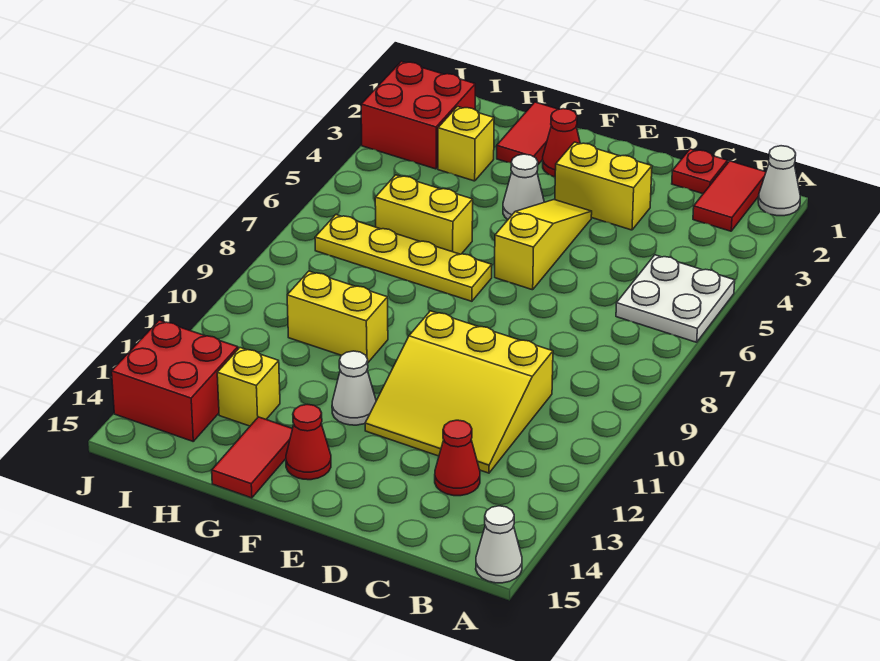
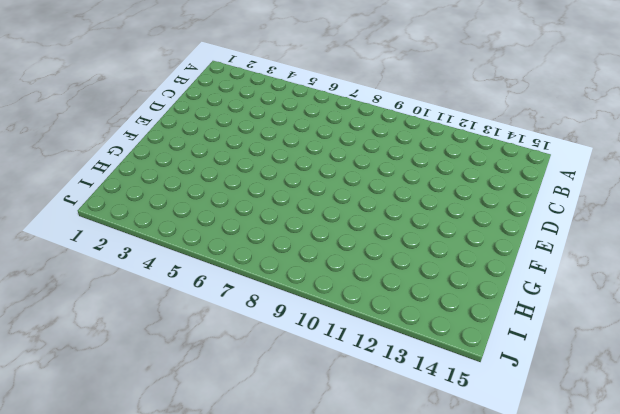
none -> white 1x1 cone [758,146,800,216]
none -> white 2x2 plate [616,255,735,342]
none -> white 1x1 cone [476,506,522,583]

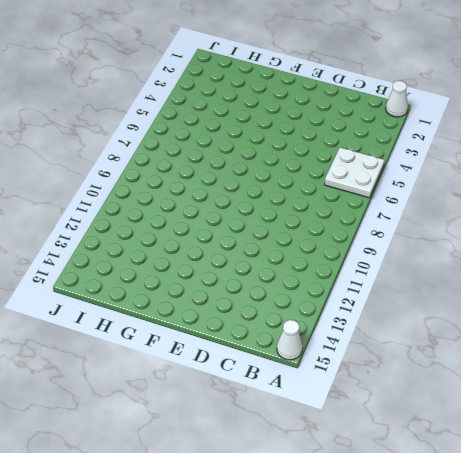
none -> red 1x2 tile [693,161,766,231]
none -> red 1x1 plate [672,149,728,194]
none -> yellow 3x3 slope [365,311,553,473]

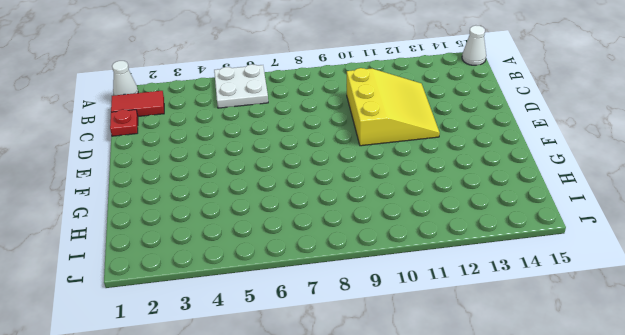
none -> red 1x1 cone [435,420,480,496]
none -> yellow 1x2 brick [555,142,652,230]
none -> yellow 1x3 slope [495,200,592,290]

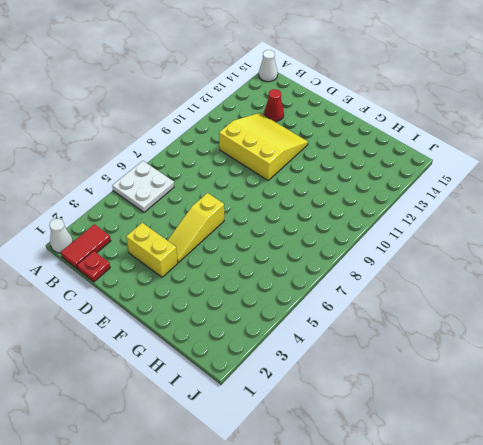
none -> red 1x1 cone [543,109,580,177]
none -> white 1x1 cone [503,154,544,219]
none -> yellow 1x4 plate [315,215,492,301]

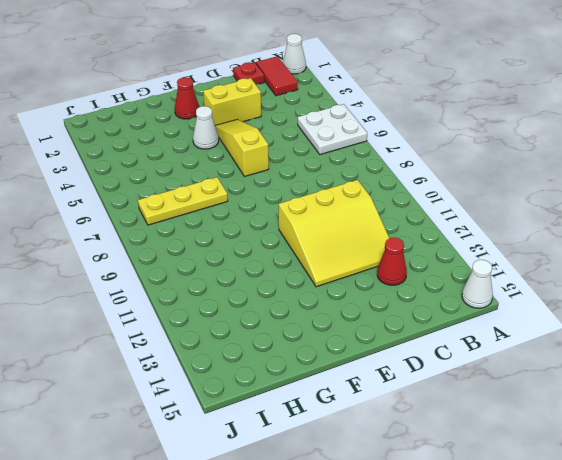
yellow 1x3 plate [138,177,228,225] -> yellow 1x4 plate [315,215,492,301]
none -> white 1x1 cone [332,351,376,425]
none -> red 1x1 cone [286,404,331,480]
none -> red 1x2 tile [497,102,559,164]

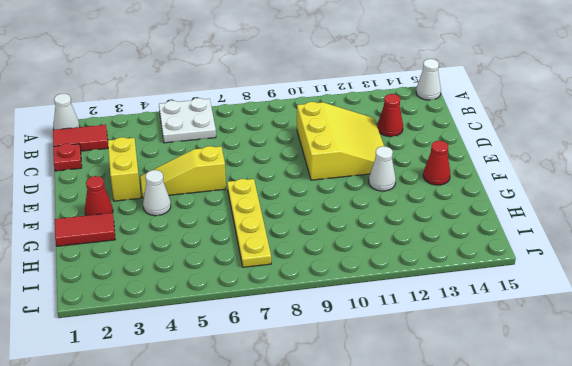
none -> yellow 1x2 brick [375,175,473,254]
none -> yellow 1x2 brick [287,271,388,362]
none -> red 1x2 tile [212,417,292,498]

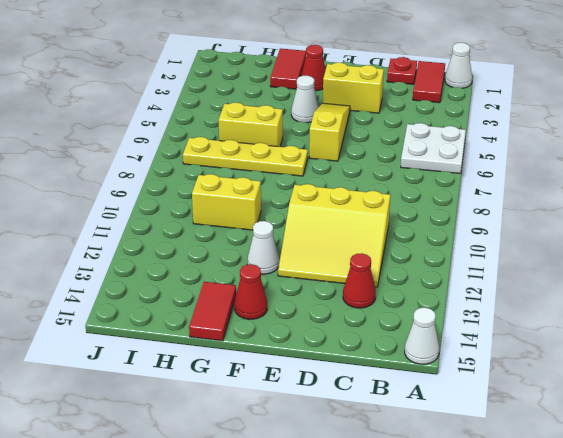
none -> yellow 1x1 brick [438,107,494,181]
none -> yellow 1x1 brick [217,348,280,426]
none -> red 2x2 brick [361,61,475,169]

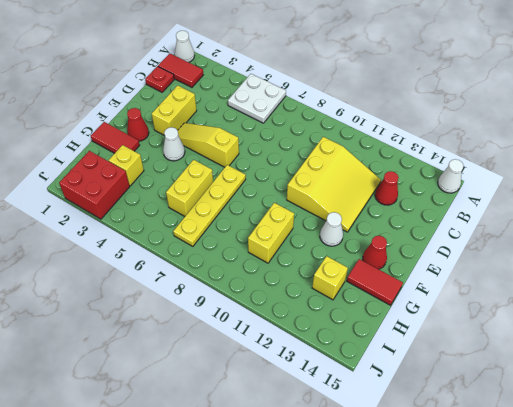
none -> red 2x2 brick [112,320,238,441]

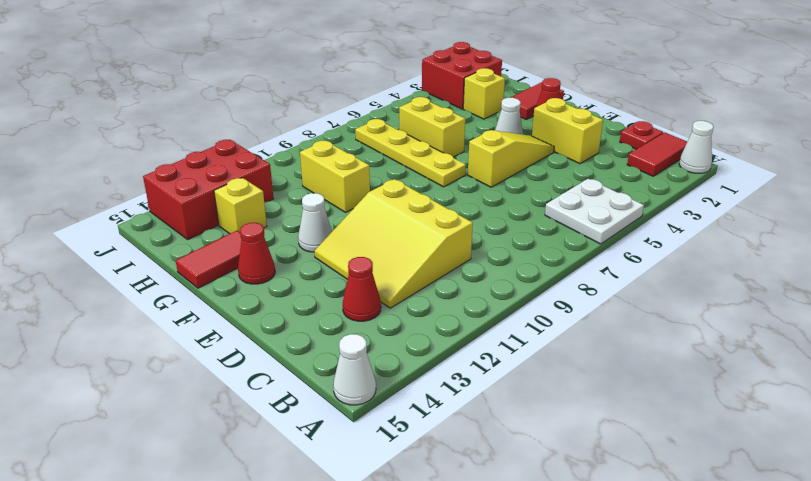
red 2x3 brick [143,140,273,239] -> red 2x2 brick [112,320,238,441]

